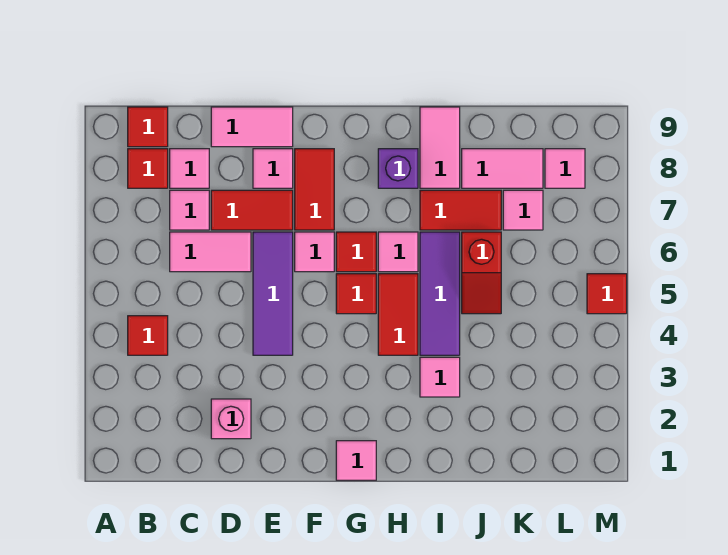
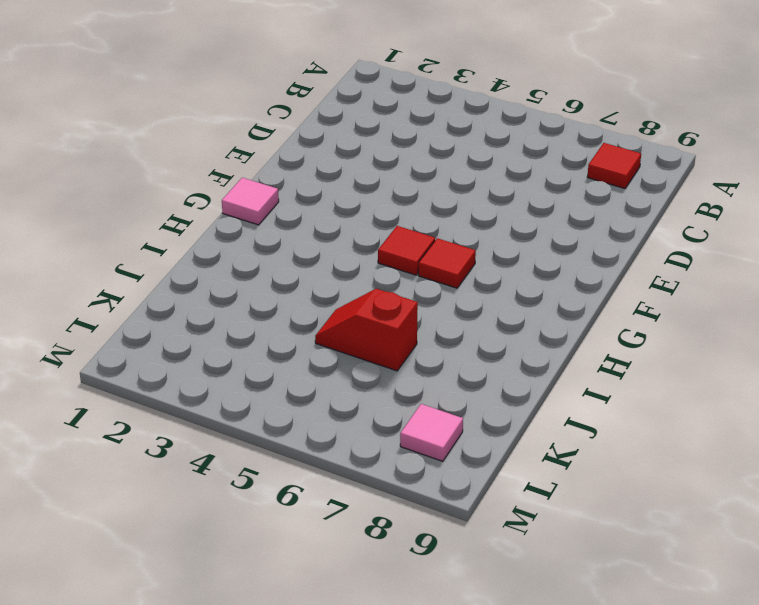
none -> red 1x1 tile [128,316,168,355]
none -> red 1x1 tile [128,107,168,147]
none -> pink 1x2 tile [170,232,251,272]

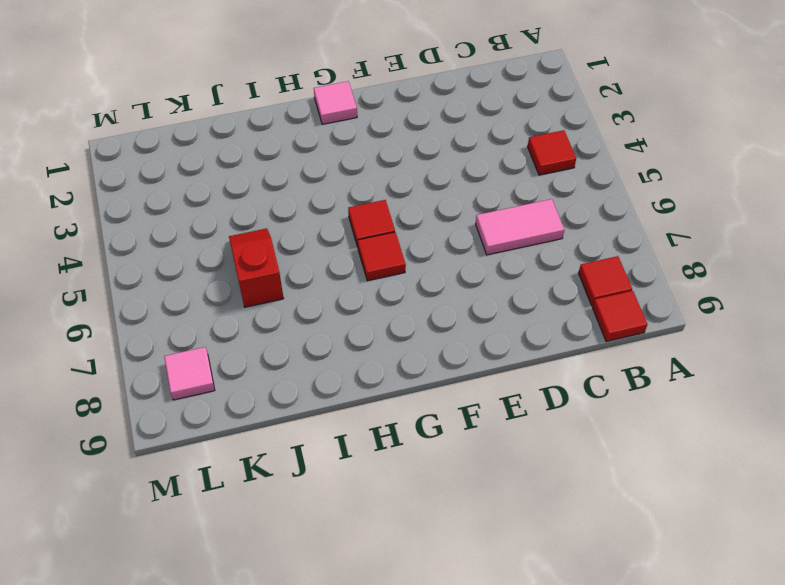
none -> pink 1x1 tile [170,190,209,230]
none -> pink 1x1 tile [170,149,209,188]
none -> pink 1x1 brick [211,399,251,439]

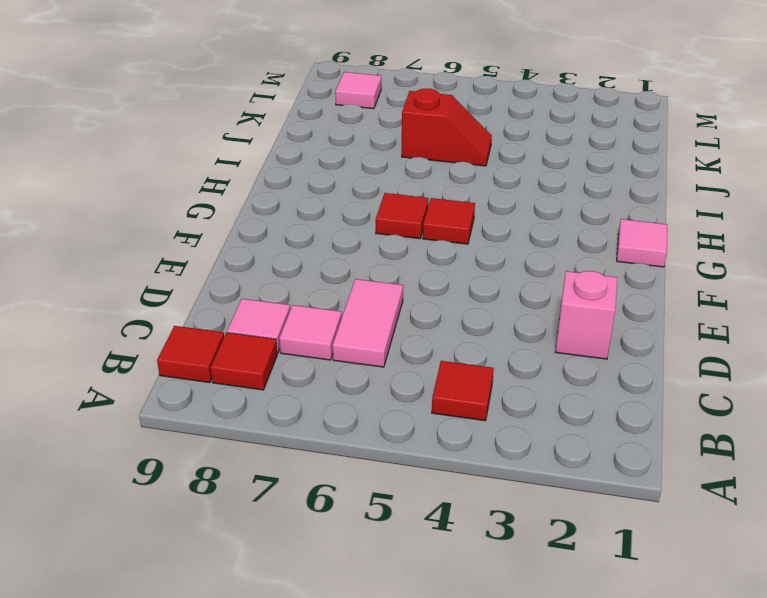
none -> red 1x2 tile [211,190,293,230]
none -> pink 1x2 tile [211,107,293,147]
none -> purple 1x3 tile [253,232,293,355]

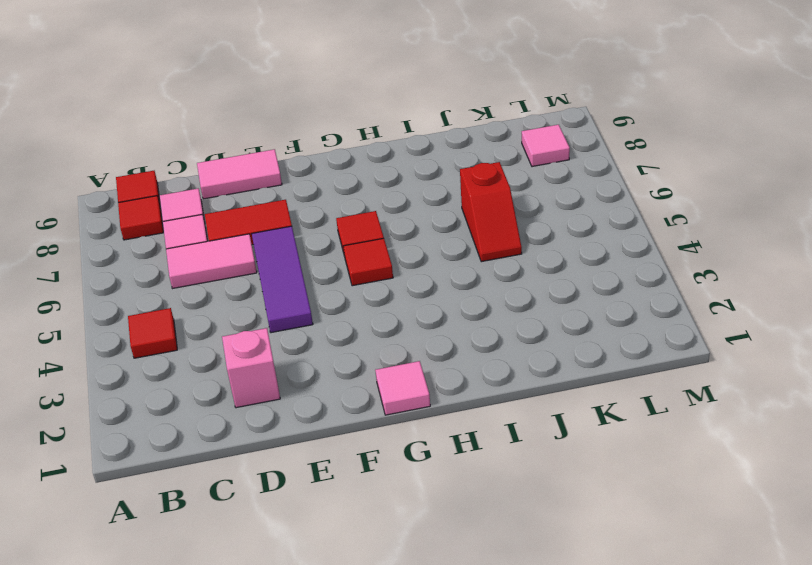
none -> pink 1x1 tile [253,149,293,188]
none -> pink 1x1 tile [295,232,334,272]
none -> red 1x2 tile [295,149,334,230]

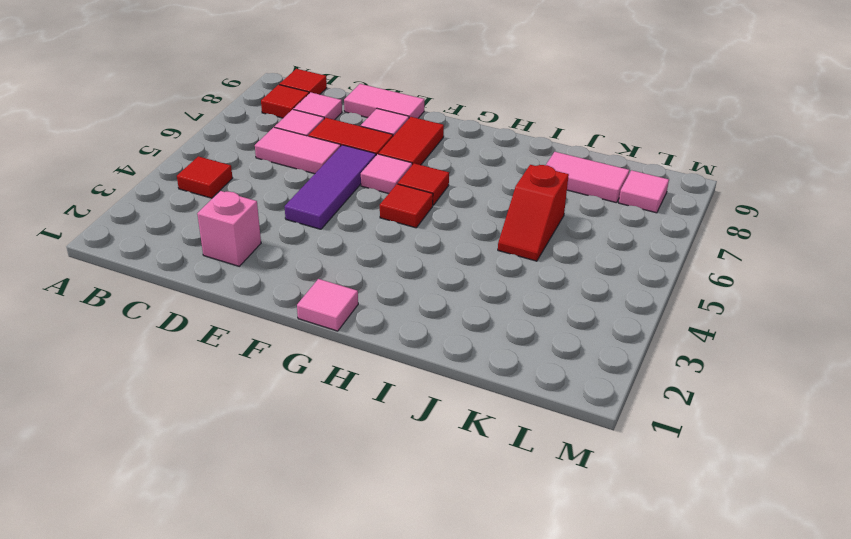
none -> red 1x2 tile [378,274,418,355]
none -> pink 1x1 tile [378,232,418,272]
none -> purple 1x1 brick [378,149,418,188]

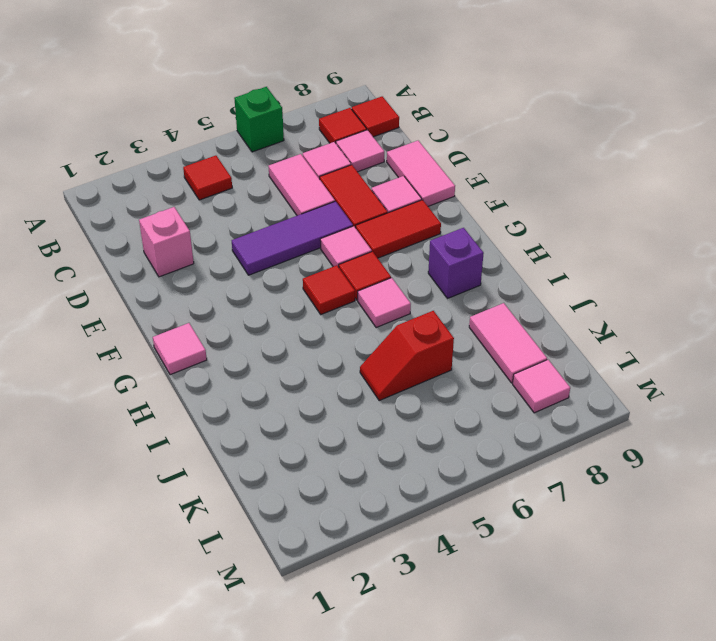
green 1x1 brick [234,87,284,152] -> none
none -> red 1x2 tile [378,274,418,355]
none -> pink 1x1 tile [420,357,460,397]
none -> purple 1x3 tile [420,232,460,355]

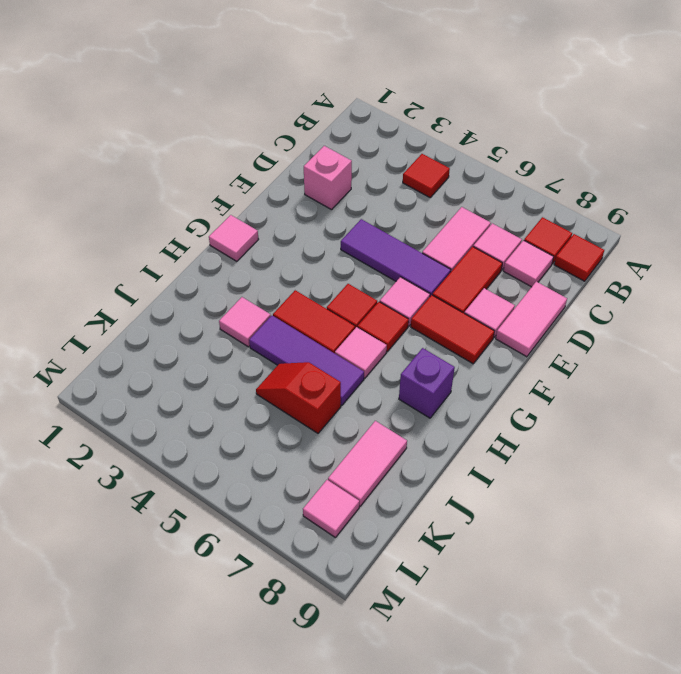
none -> red 1x2 tile [420,190,501,230]
none -> pink 1x2 tile [420,107,460,188]
none -> pink 1x1 tile [503,190,543,230]

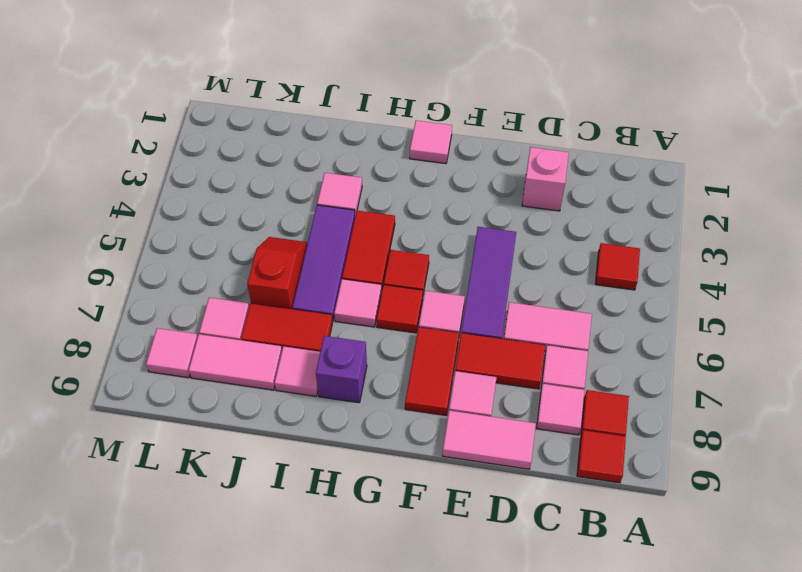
pink 1x1 tile [275,346,320,396] -> pink 1x2 tile [420,107,460,188]
none -> red 1x1 tile [587,274,627,314]

